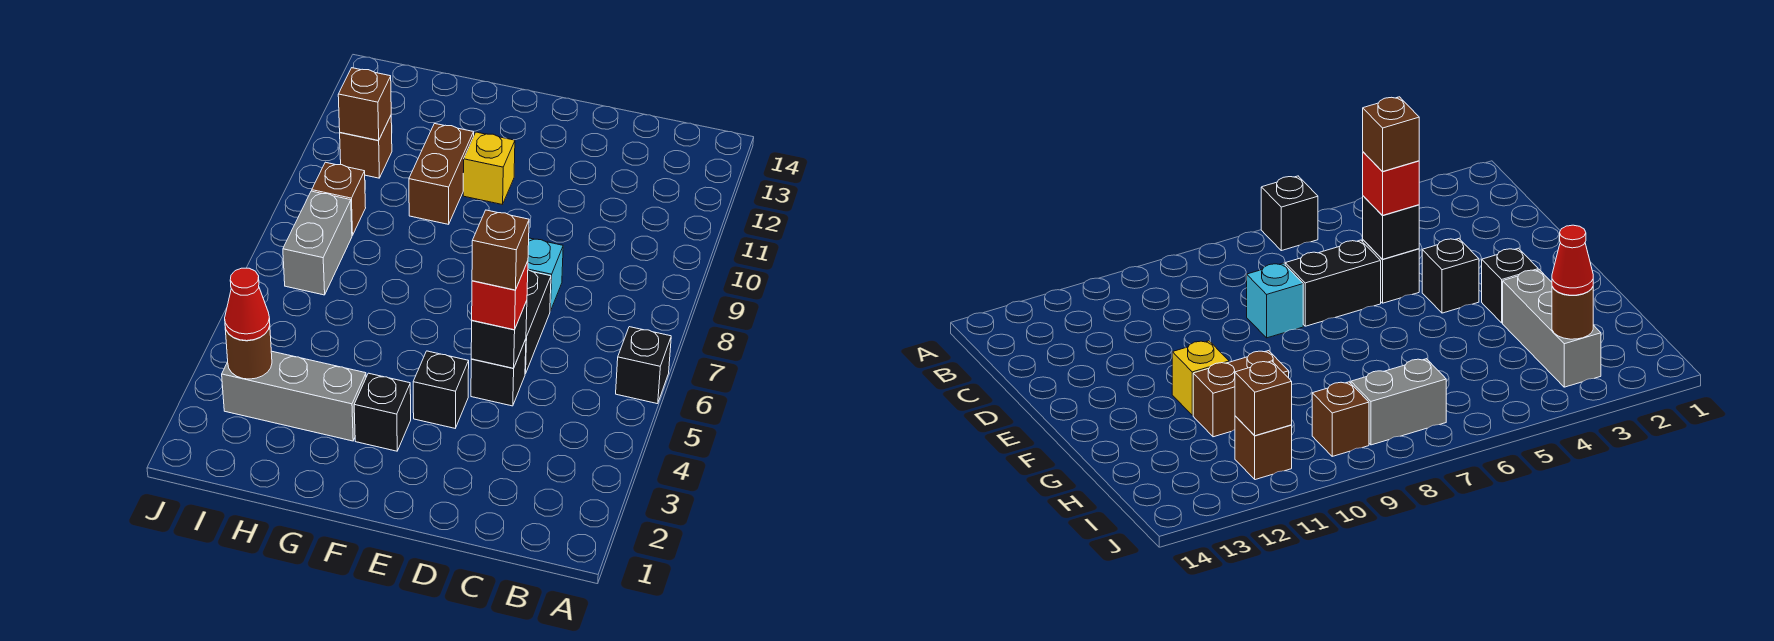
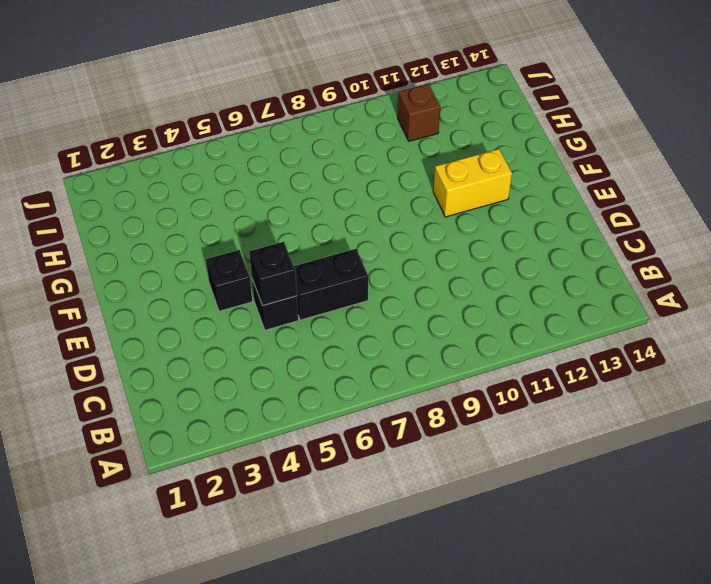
yellow 1x2 brick [433,149,512,217] -> yellow 1x1 brick [463,132,515,205]
none -> black 1x1 brick [616,327,671,404]
none -> cyan 1x1 brick [528,238,563,311]
none -> black 1x1 brick [354,373,411,451]

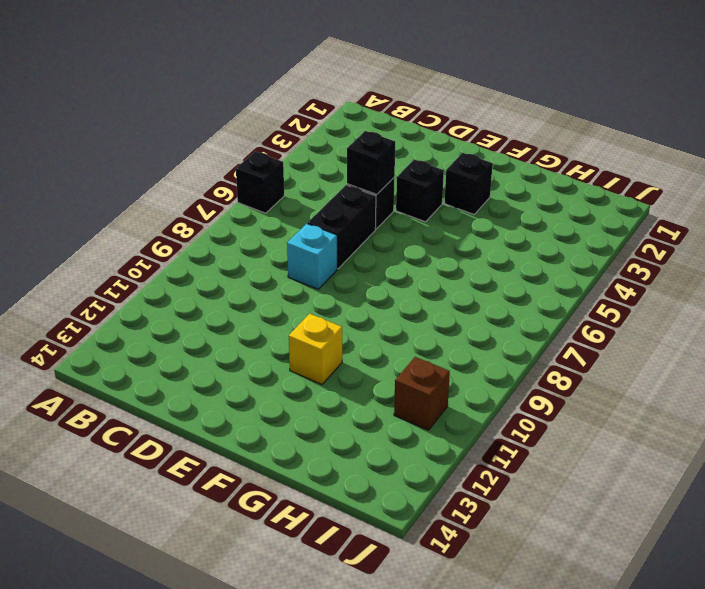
none -> grey 1x3 brick [222,351,366,441]
none -> brown 1x2 brick [409,124,474,224]
none -> grey 1x2 brick [283,191,352,295]

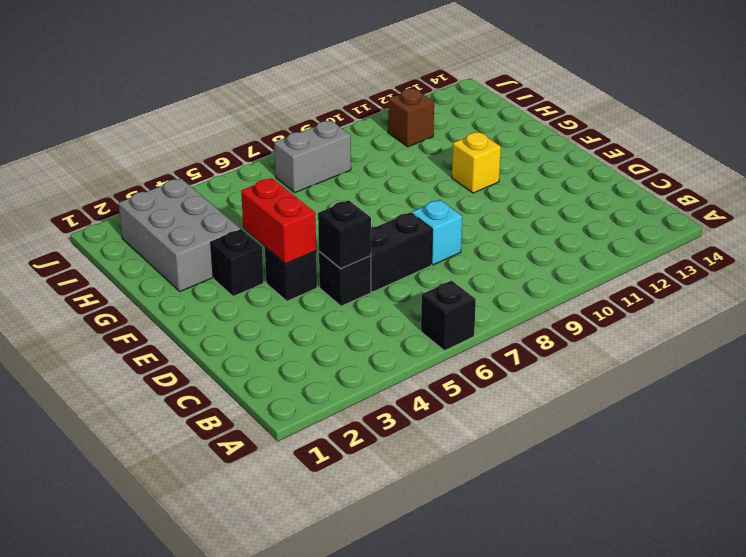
red 1x2 brick [241,178,316,264] -> none
grey 2x3 brick [119,179,241,291] -> grey 1x3 brick [222,351,366,441]
none -> brown 1x2 brick [409,124,474,224]
none -> brown 1x1 brick [312,162,366,236]
none -> brown 1x1 round brick [225,326,272,379]

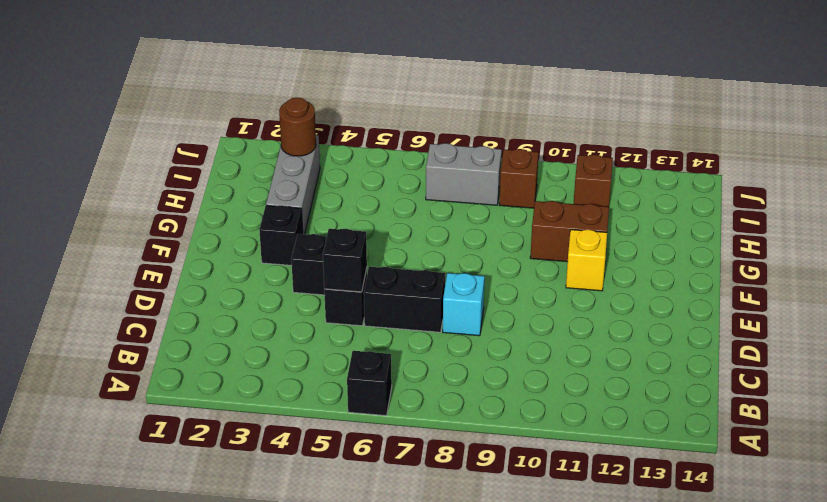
none -> brown 1x1 brick [338,68,391,140]
none -> red 1x1 brick [472,261,528,330]
none -> red 1x1 cone [225,268,270,341]

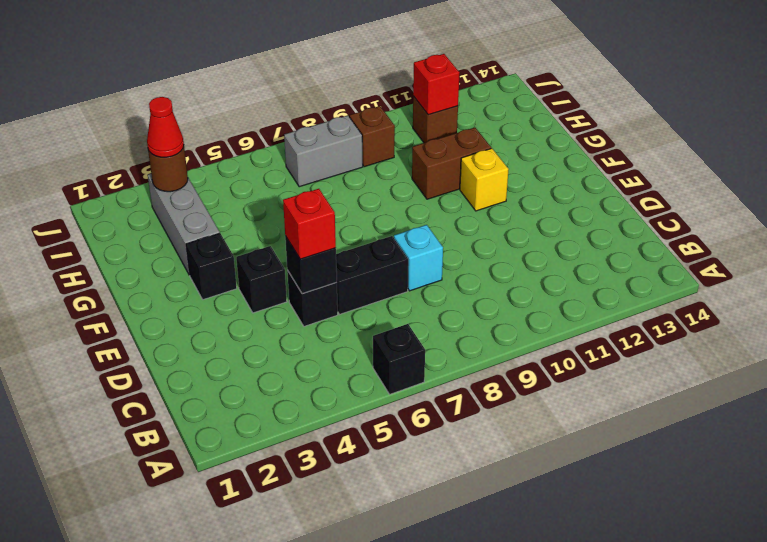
red 1x1 brick [413,54,460,115] -> brown 1x1 brick [338,68,391,140]
none -> brown 1x1 brick [472,210,529,290]

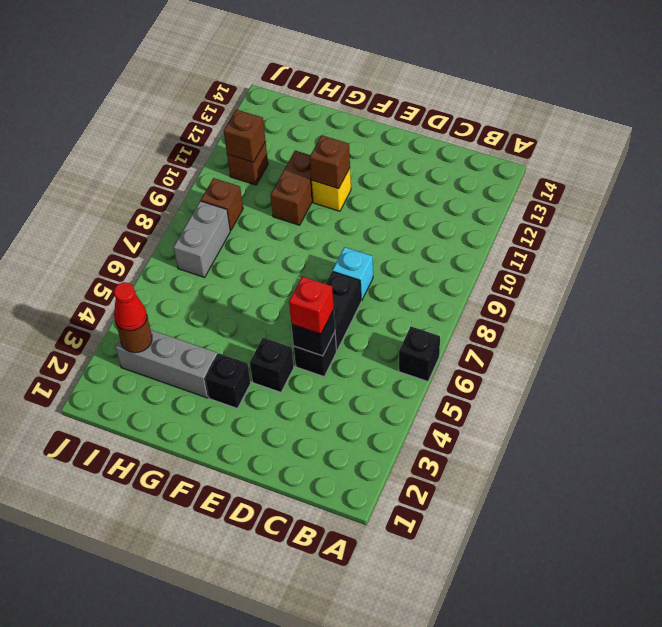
brown 1x1 brick [310,135,350,189] -> brown 1x1 brick moved to [472,210,529,290]

